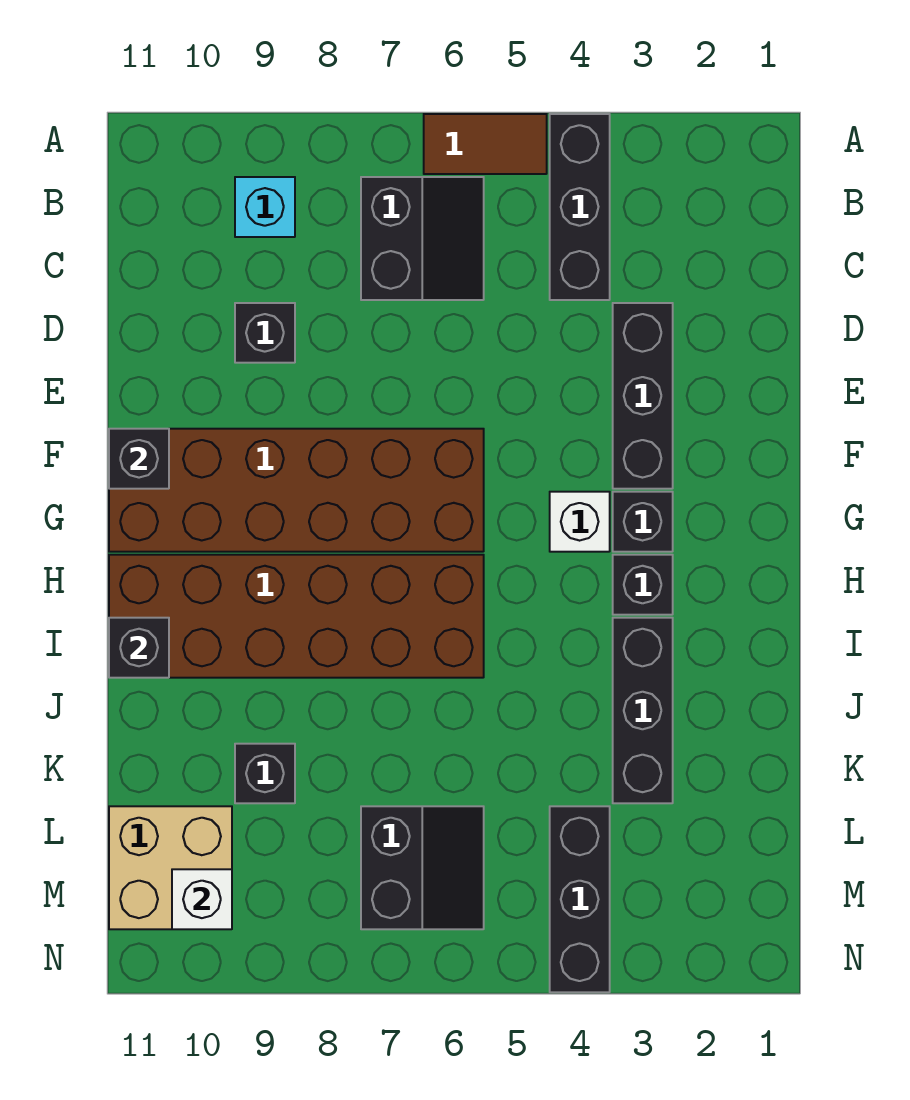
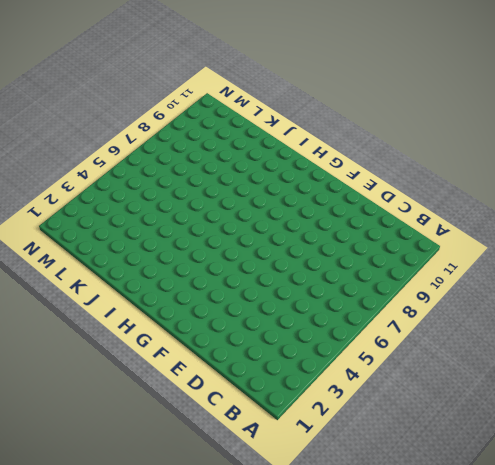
none -> black 1x3 brick [550,114,610,300]
none -> brown 1x2 tile [424,114,547,174]
none -> black 2x2 slope [361,177,484,300]

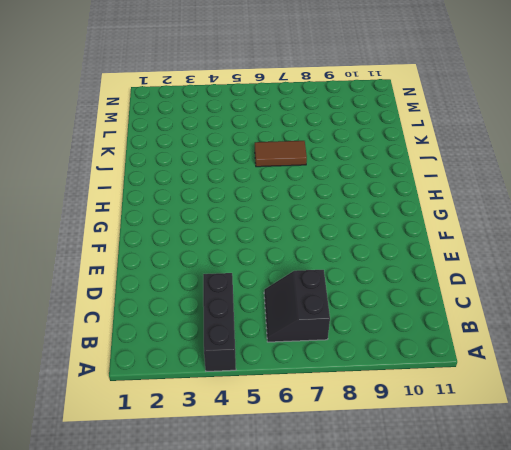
brown 1x2 tile [255,141,307,167] -> brown 1x2 tile moved to [424,114,547,174]
none -> cyan 1x1 brick [235,177,295,237]
none -> black 1x3 brick [613,303,673,489]
none -> black 1x1 brick [235,303,295,363]

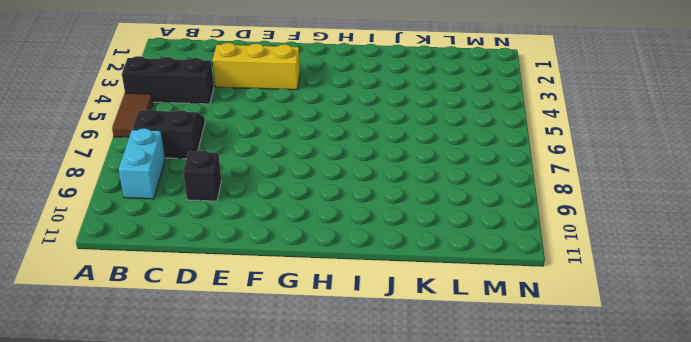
cyan 1x2 brick [119,128,165,199] -> cyan 1x1 brick [235,177,295,237]
yellow 1x3 brick [213,43,300,90] -> black 1x3 brick [613,303,673,489]
none -> brown 2x6 brick [109,429,484,552]
none -> black 1x1 brick [613,492,673,552]
none -> white 1x1 brick [550,492,610,552]

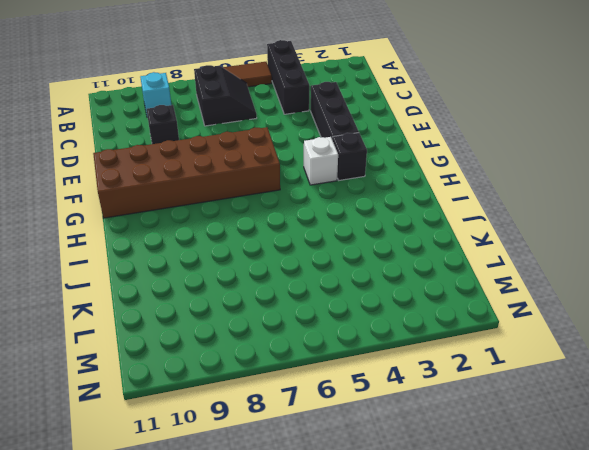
none -> black 1x1 brick [613,555,673,615]
none -> brown 2x6 brick [109,555,484,678]
none -> black 1x3 brick [613,618,673,803]

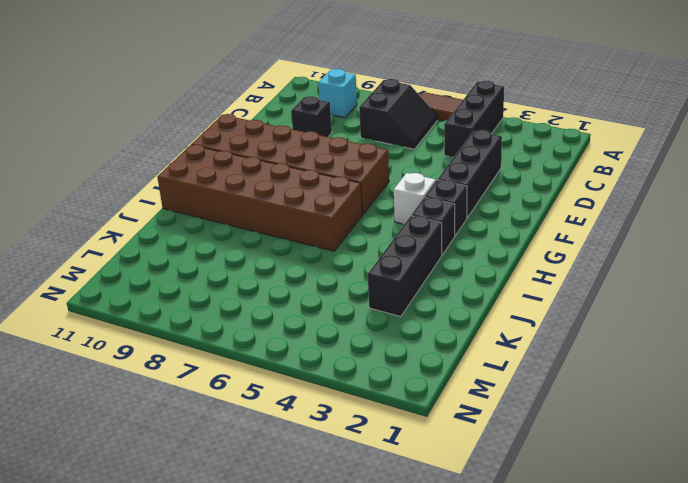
none -> black 1x1 brick [235,744,295,803]
none -> black 1x3 brick [550,806,610,992]
none -> black 2x2 slope [361,806,484,929]

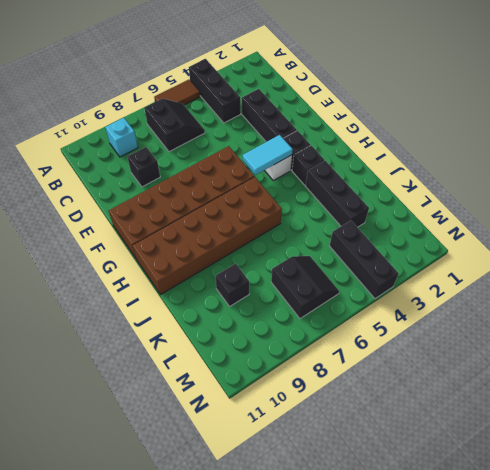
cyan 1x2 tile [243,135,293,175] -> none
none -> tan 2x2 brick [109,806,232,929]
none -> black 1x1 brick [109,429,169,489]
none -> black 1x1 brick [109,618,169,678]

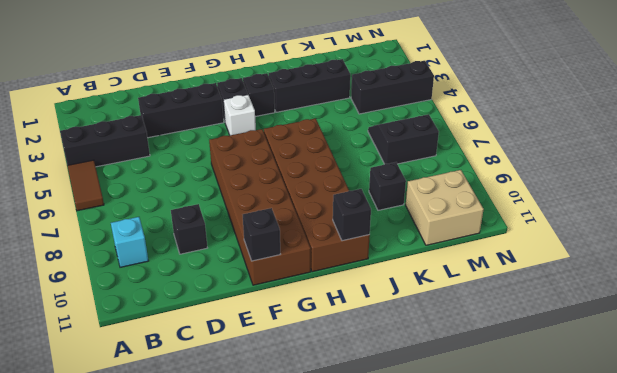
none -> black 2x2 slope [361,177,484,300]
none -> white 1x1 brick [172,869,232,929]

